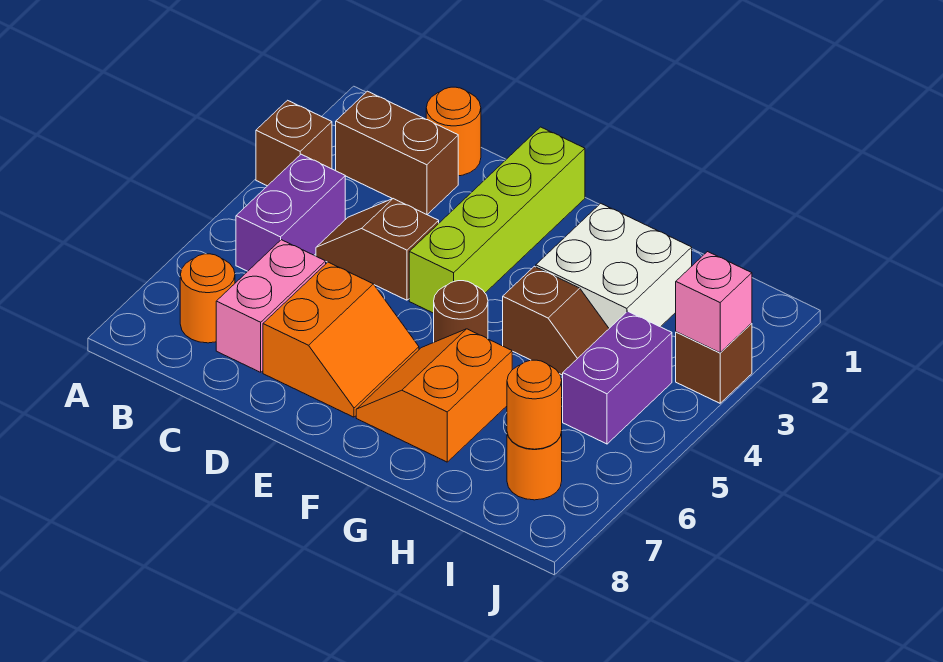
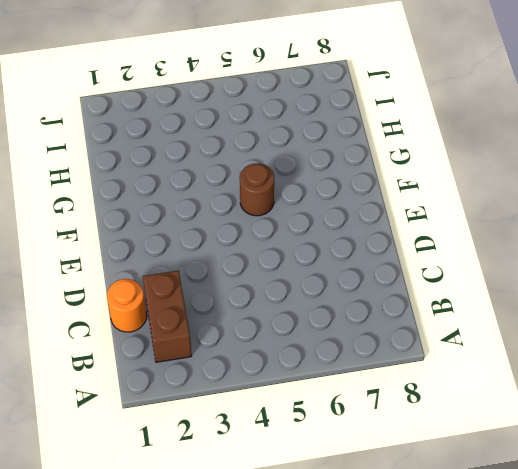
none -> brown 1x1 brick [256,100,332,186]
none -> purple 1x2 brick [236,154,345,271]
none -> orange 1x1 round brick [180,254,235,343]

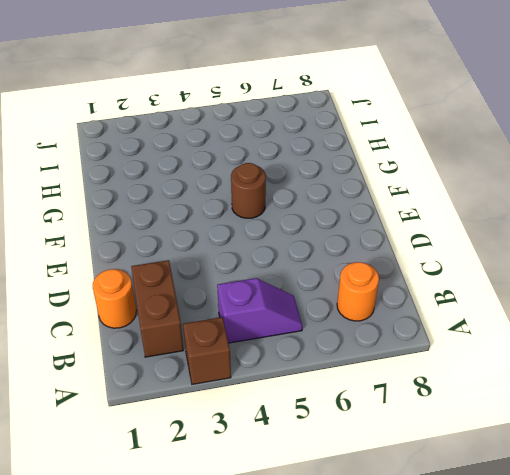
purple 1x2 slope [217,278,302,343] -> purple 1x2 brick [236,154,345,271]
none -> brown 1x2 slope [316,199,439,300]
none -> pink 1x2 brick [216,240,326,372]
none -> orange 2x2 slope [263,262,419,417]

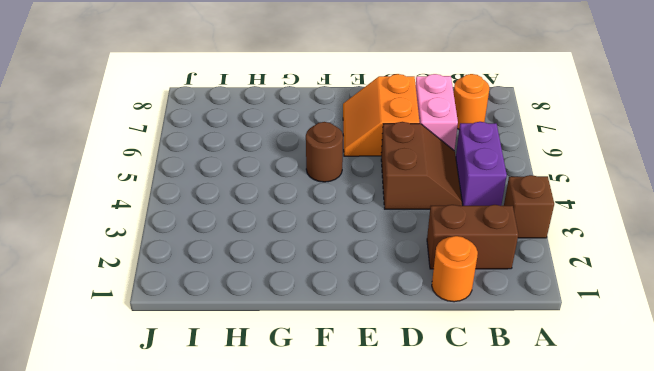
brown 2x2 slope [381,122,462,209] -> brown 1x2 slope [316,199,439,300]
none -> lime 1x4 brick [409,127,585,313]
none -> orange 2x2 slope [356,329,512,462]
none -> white 2x2 brick [536,203,692,328]

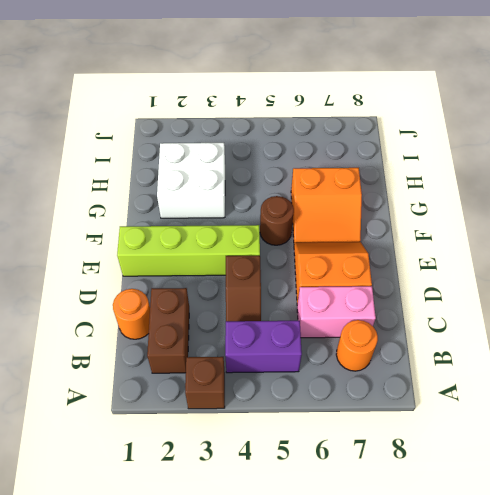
none -> brown 1x2 slope [503,266,609,375]
none -> purple 1x2 brick [563,311,672,444]
none -> orange 1x1 round brick [507,432,562,500]

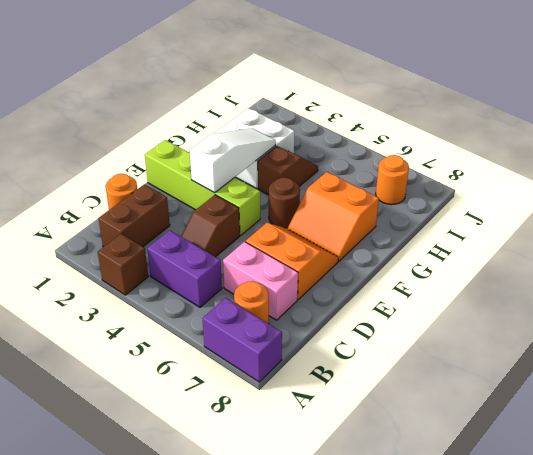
purple 1x2 brick [203,298,282,382] -> purple 1x2 brick moved to [563,311,672,444]
white 1x3 slope [189,128,275,193] -> none
none -> brown 1x1 brick [676,323,752,403]
none -> orange 1x1 round brick [507,360,562,449]
none -> pink 1x1 brick [676,252,752,353]

